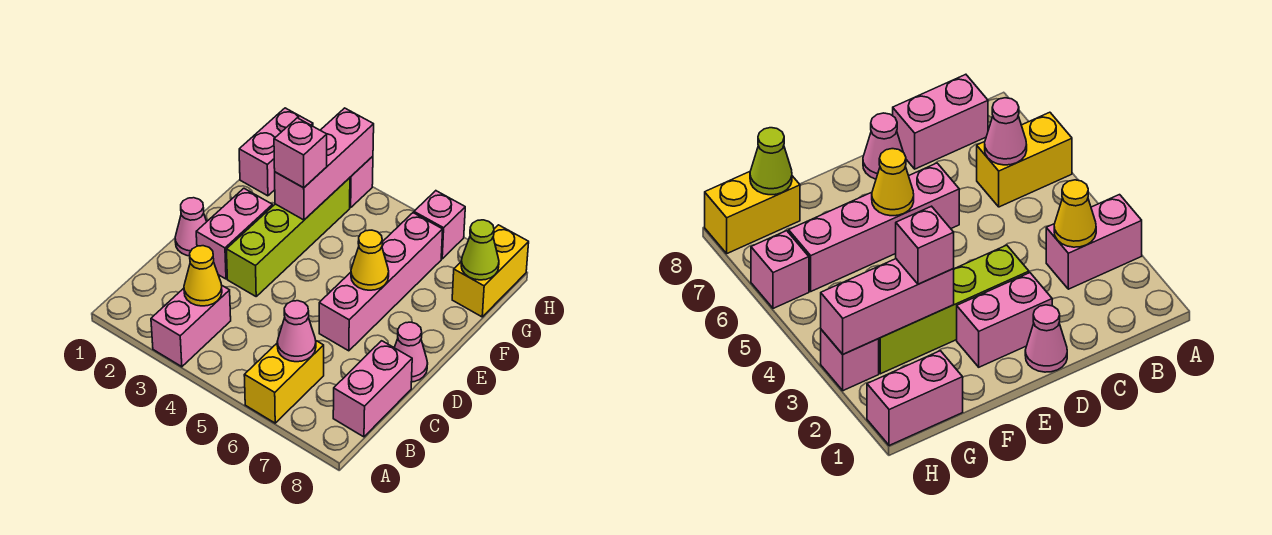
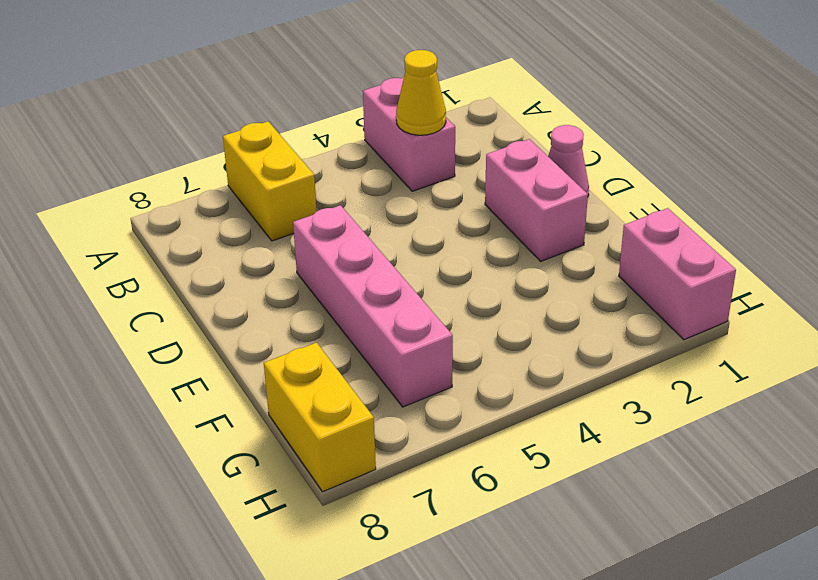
none -> pink 1x2 brick [333,341,412,437]
none -> lime 1x4 brick [226,178,350,296]
none -> pink 1x1 cone [394,322,428,382]

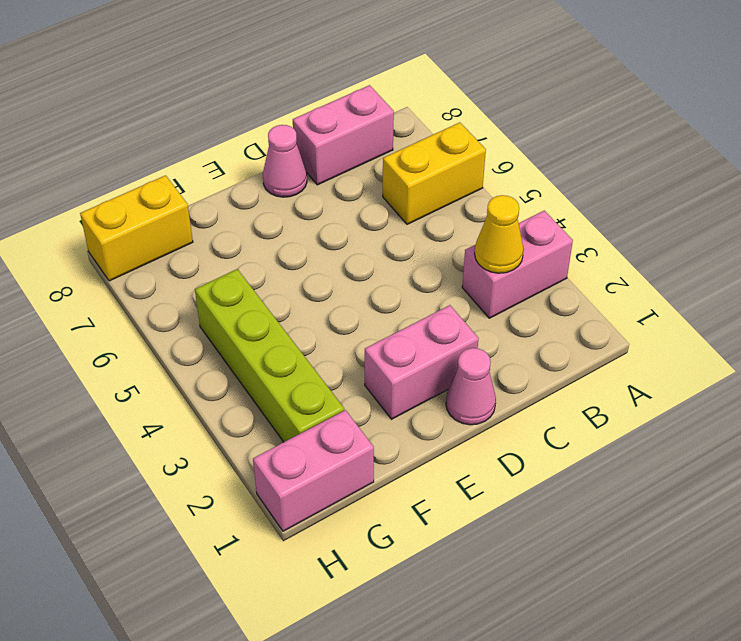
lime 1x4 brick [195,269,344,442] -> lime 1x4 brick turned to [226,178,350,296]
none -> pink 1x4 brick [319,213,443,351]
none -> pink 1x1 brick [350,156,373,208]
none -> pink 1x1 brick [414,191,465,259]

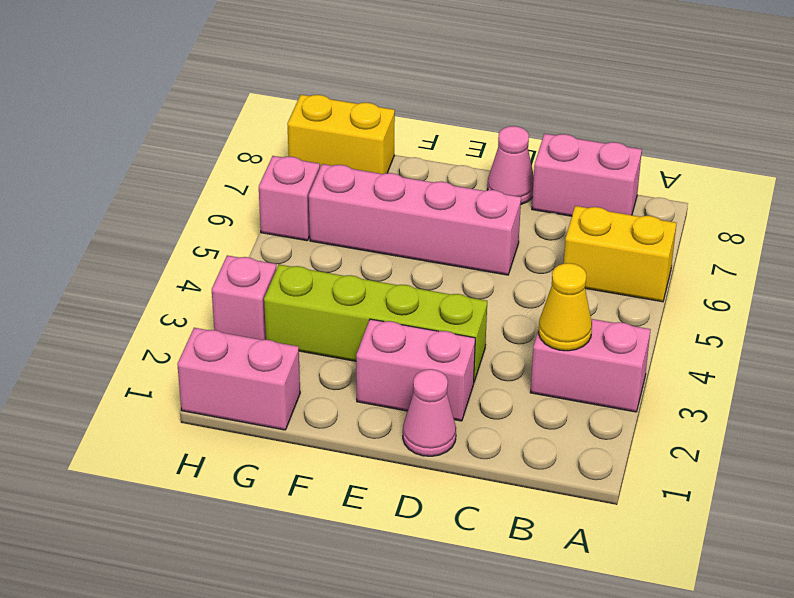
none -> pink 1x1 cone [277,301,316,362]
none -> yellow 1x1 cone [351,230,389,290]
none -> pink 1x3 brick [275,108,374,220]

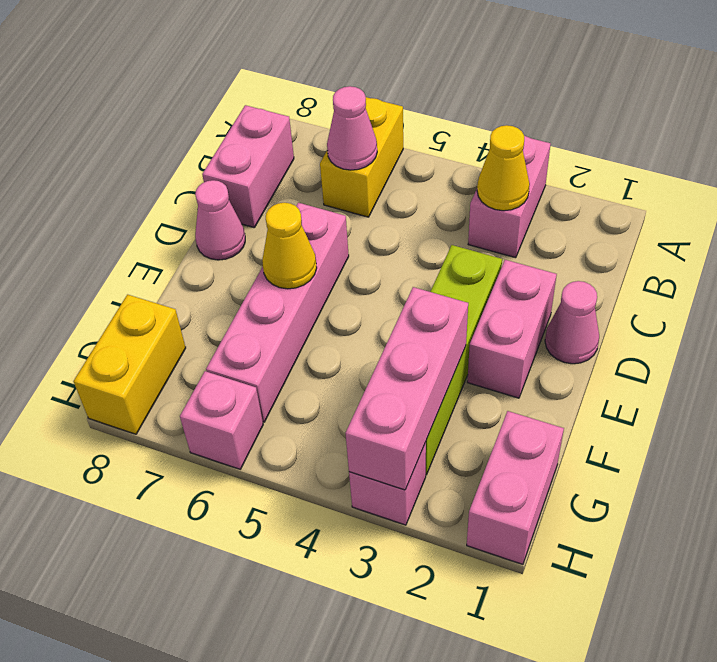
none -> lime 1x1 cone [461,220,499,280]
none -> pink 1x1 brick [274,118,327,188]

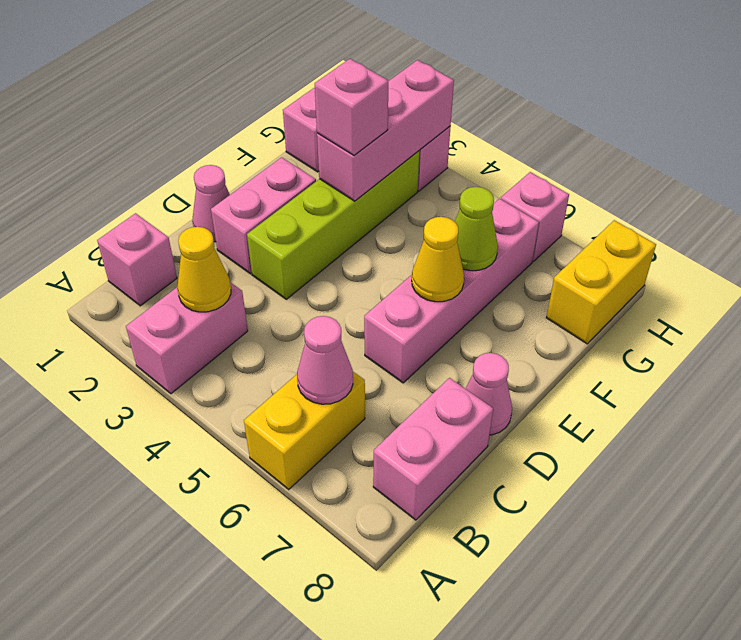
pink 1x1 brick [97,213,177,306] -> none
lime 1x1 cone [455,187,498,271] -> lime 1x1 cone moved to [461,220,499,280]

